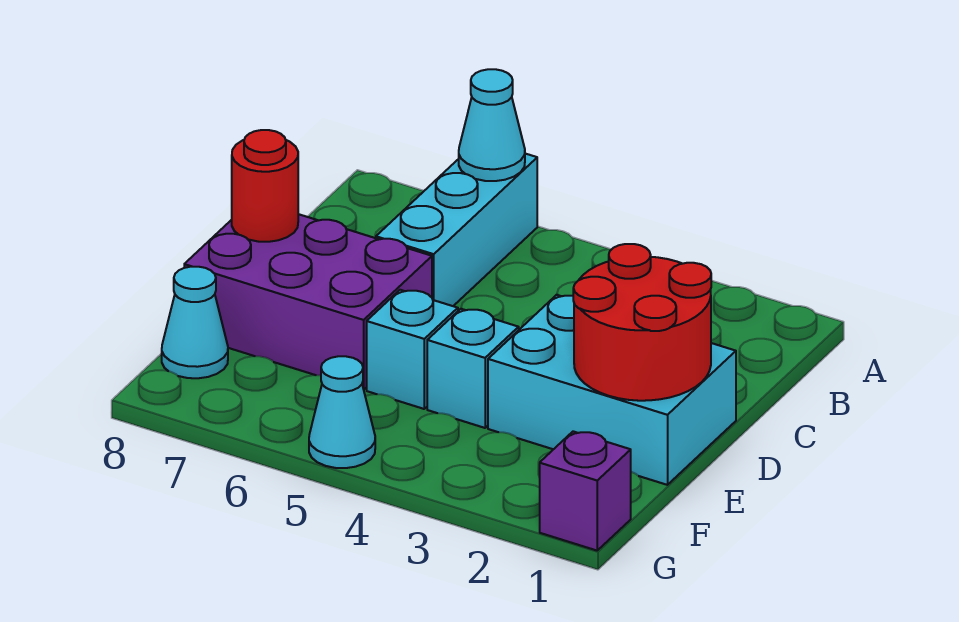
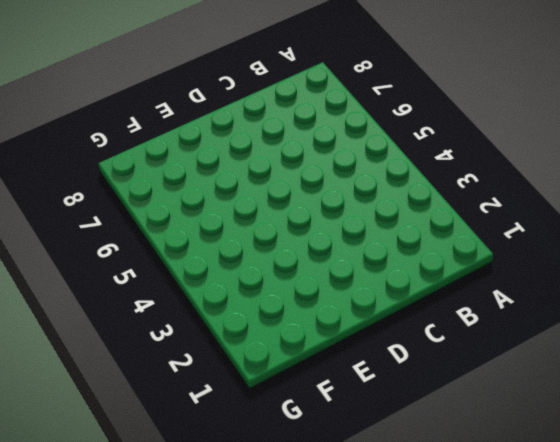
none -> cyan 1x3 brick [376,154,537,306]
none -> cyan 2x3 brick [488,295,736,485]

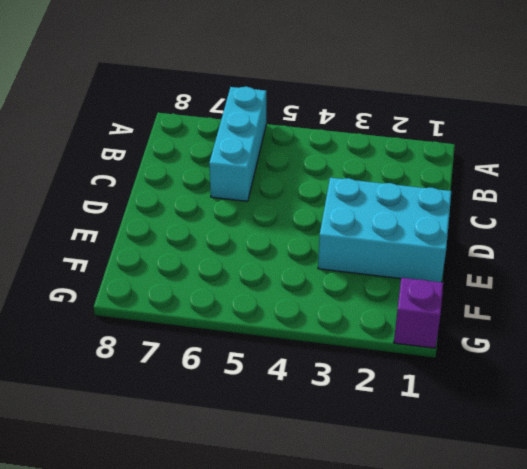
none -> purple 2x3 brick [184,214,432,389]
none -> cyan 1x1 brick [427,309,519,428]

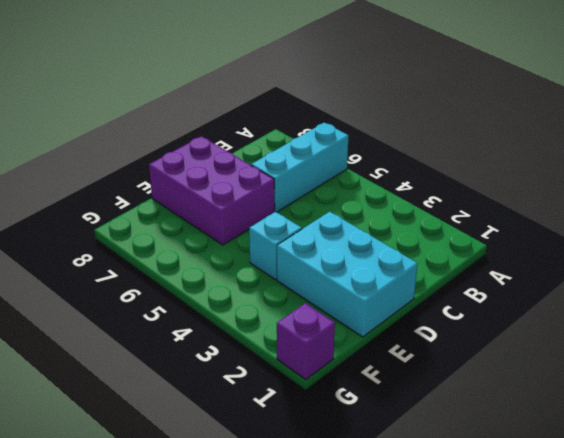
none -> cyan 1x1 brick [367,290,458,409]
none -> cyan 1x1 cone [162,267,228,378]

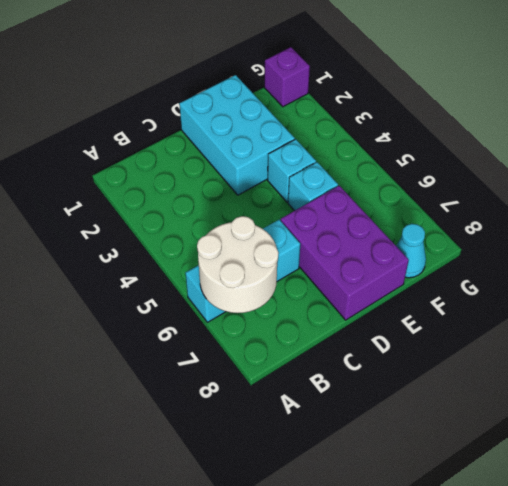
white 2x2 round brick [197,216,279,313] -> cyan 1x1 cone [459,69,525,181]
none -> cyan 1x1 cone [309,356,375,468]
none -> red 2x2 round brick [573,244,711,401]

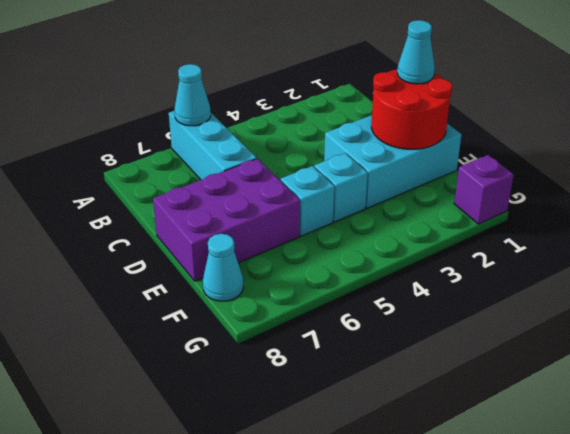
cyan 1x1 cone [397,20,435,84] -> cyan 1x1 cone moved to [309,356,375,468]
none -> red 1x1 round brick [232,130,298,242]

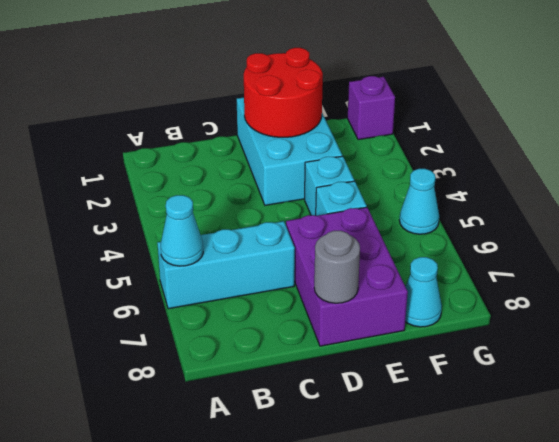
grey 1x1 round brick [314,231,360,303] -> red 1x1 round brick [232,130,298,242]

